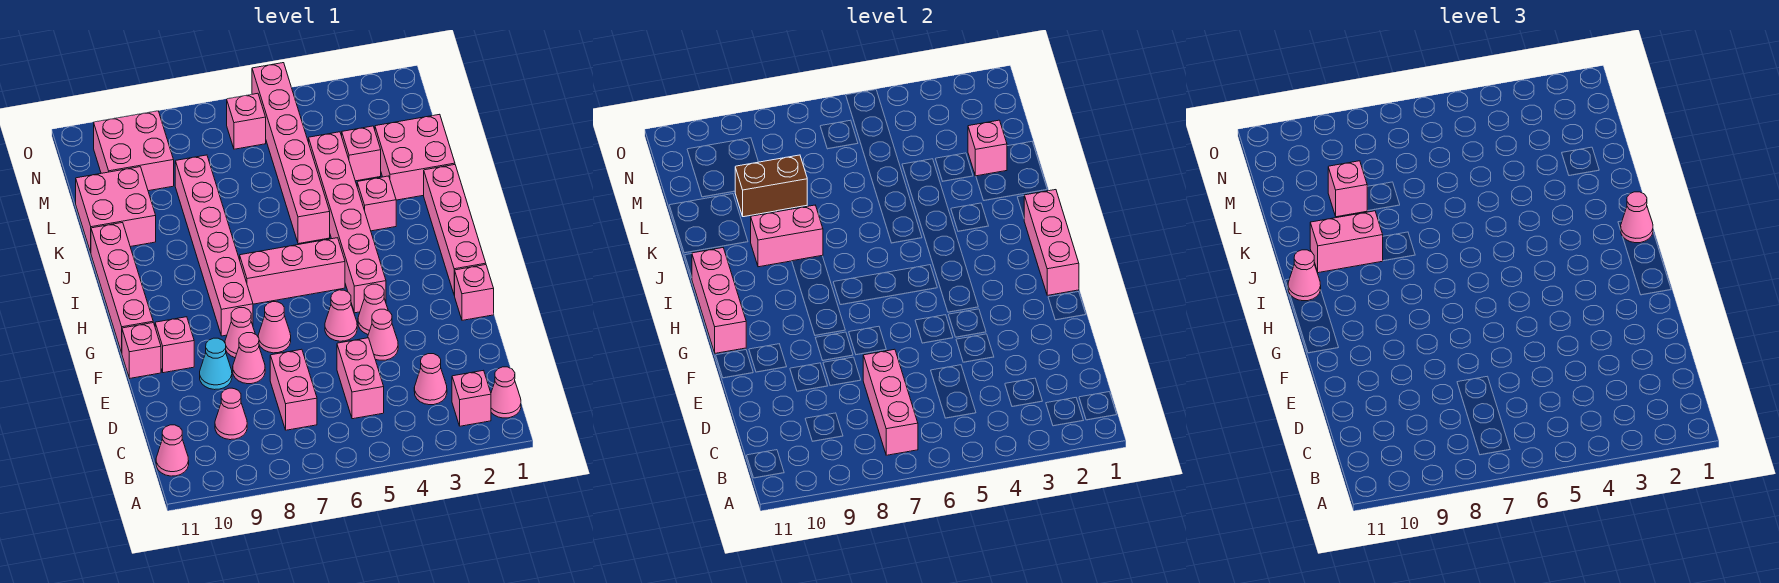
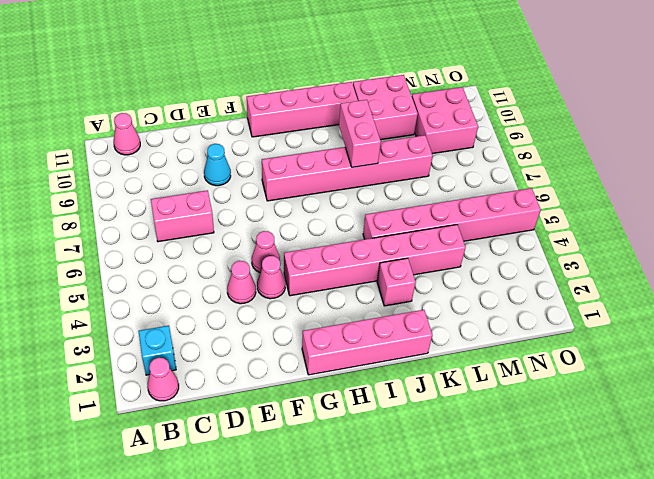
cyan 1x1 brick [139,326,176,375] -> pink 1x1 brick [452,370,491,426]
none -> pink 1x1 cone [414,354,447,405]
none -> pink 1x2 brick [337,338,384,419]
none -> pink 1x1 cone [215,388,247,440]
none -> pink 1x1 cone [233,333,265,384]

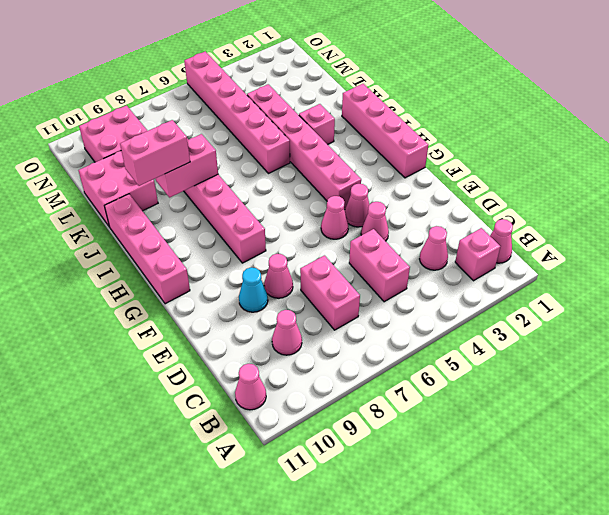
none -> pink 1x1 brick [455,265,494,320]
none -> pink 1x1 cone [258,302,291,353]
none -> pink 1x1 cone [225,308,255,358]
none -> pink 1x1 brick [155,317,194,373]

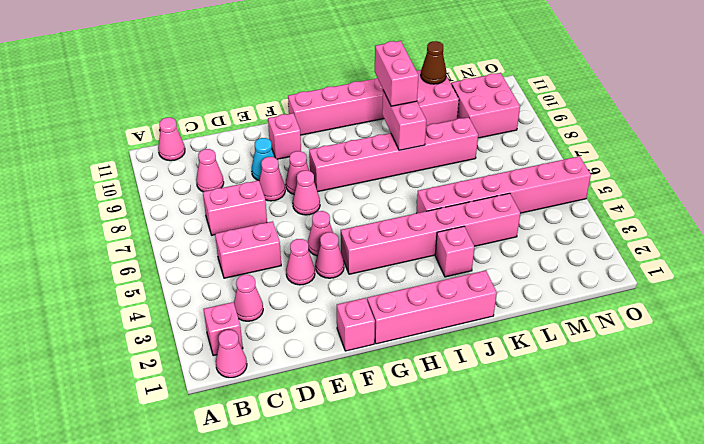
brown 1x1 cone [421,41,447,84] -> none
none -> pink 1x1 brick [122,323,161,378]
none -> pink 1x3 brick [240,238,345,304]
none -> pink 2x2 brick [375,114,455,200]
none -> pink 1x1 brick [342,126,381,181]

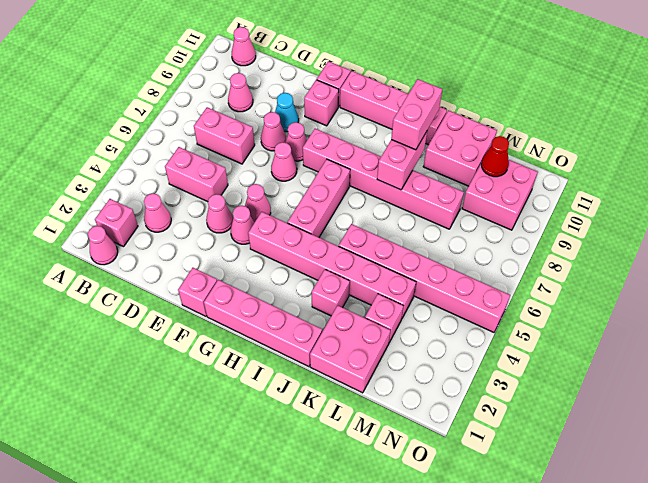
red 1x1 cone [481,136,509,177] -> none
none -> pink 1x1 brick [227,93,266,149]
none -> pink 1x3 brick [863,349,918,455]
none -> pink 1x3 brick [1024,190,1079,295]
none -> pink 1x3 brick [692,248,746,353]

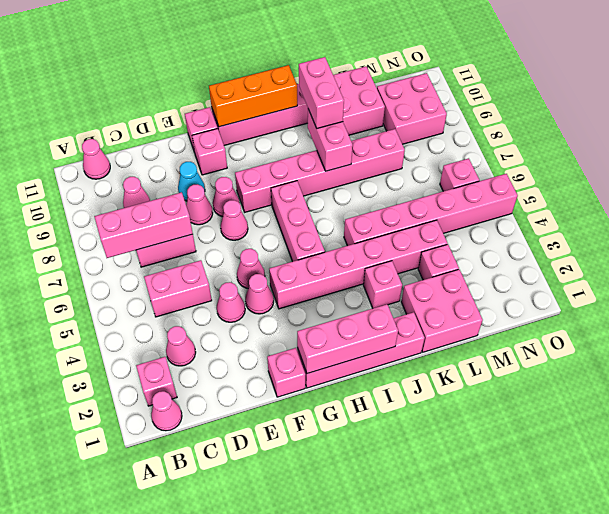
orange 1x3 brick [209,65,297,127] -> pink 1x3 brick [692,248,746,353]
none -> pink 1x1 brick [968,120,1007,176]
none -> brown 1x2 brick [735,155,807,217]
none -> pink 1x1 cone [1620,192,1653,243]
none -> pink 1x1 cone [1288,250,1321,301]

